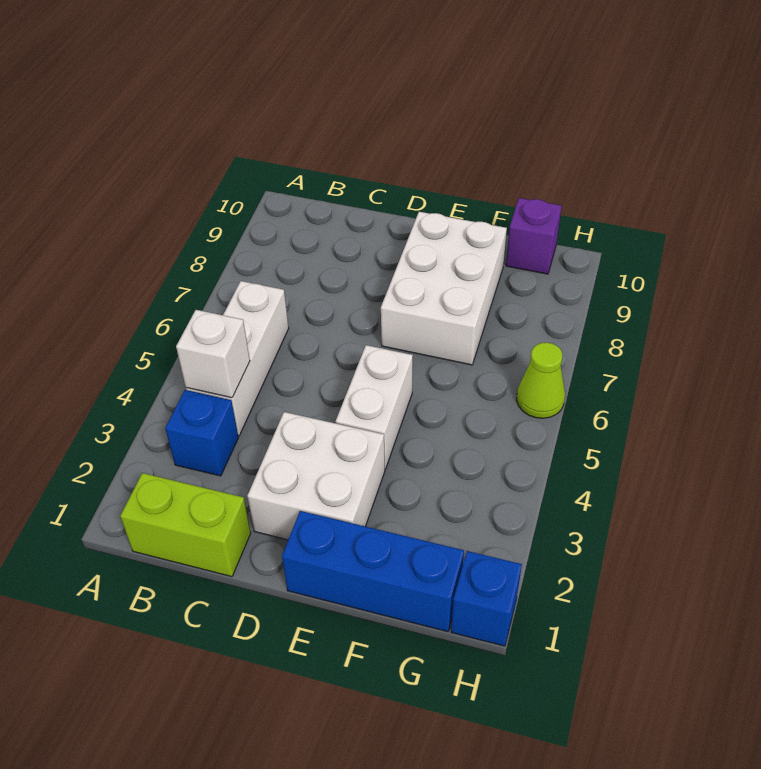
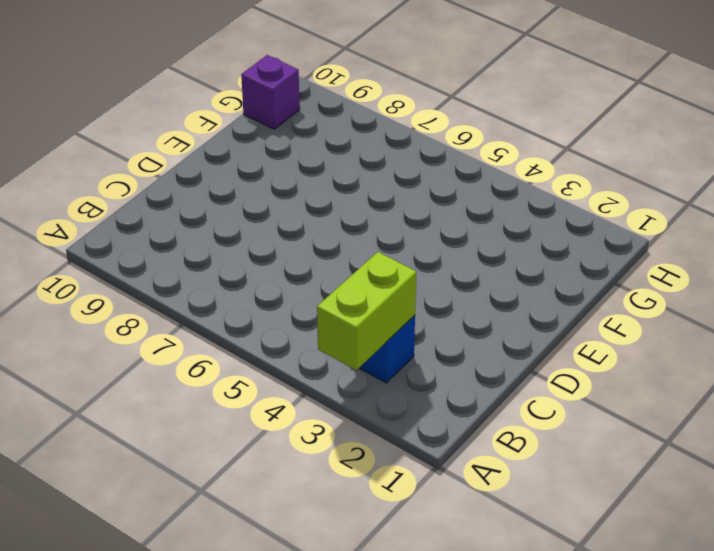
lime 1x2 brick [317,252,416,370] -> lime 1x2 brick moved to [120,473,251,577]
none -> white 1x3 brick [186,281,289,436]
none -> white 2x2 brick [247,412,385,540]

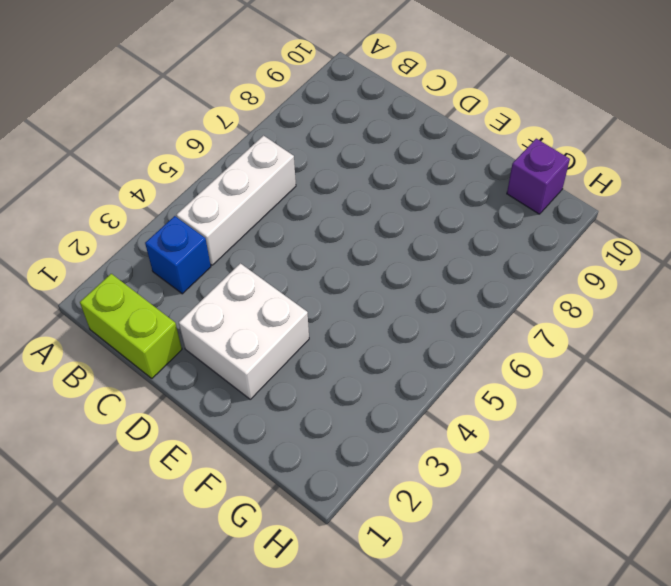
none -> blue 1x3 brick [282,511,464,632]
none -> white 1x2 brick [336,345,413,469]

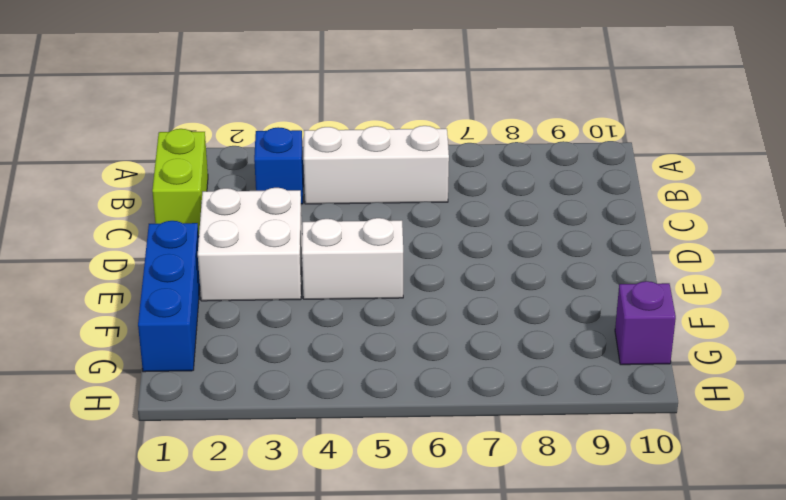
none -> white 2x3 brick [381,212,507,365]
none -> blue 1x1 brick [451,551,522,646]

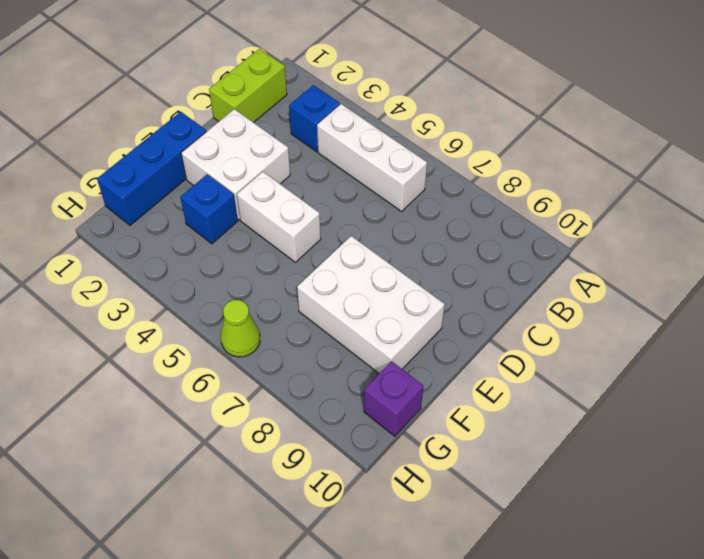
blue 1x1 brick [180,174,238,244] -> blue 1x1 brick moved to [451,551,522,646]
none -> white 1x1 brick [176,310,250,398]

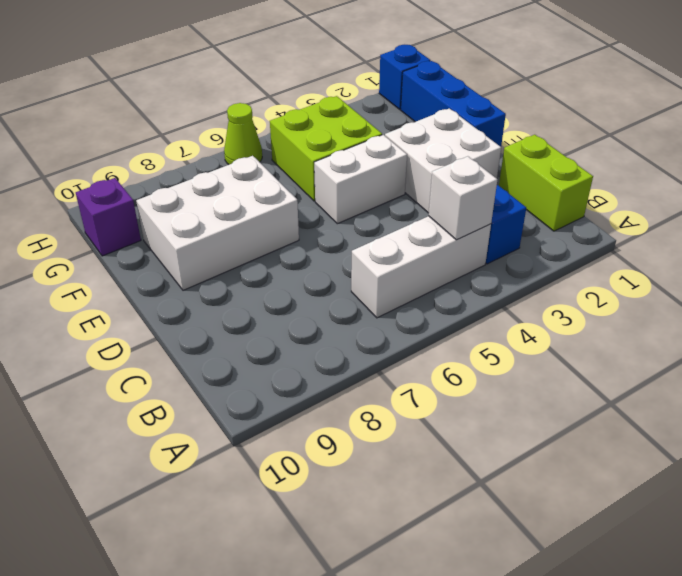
lime 2x2 brick [270,96,382,201] -> none

